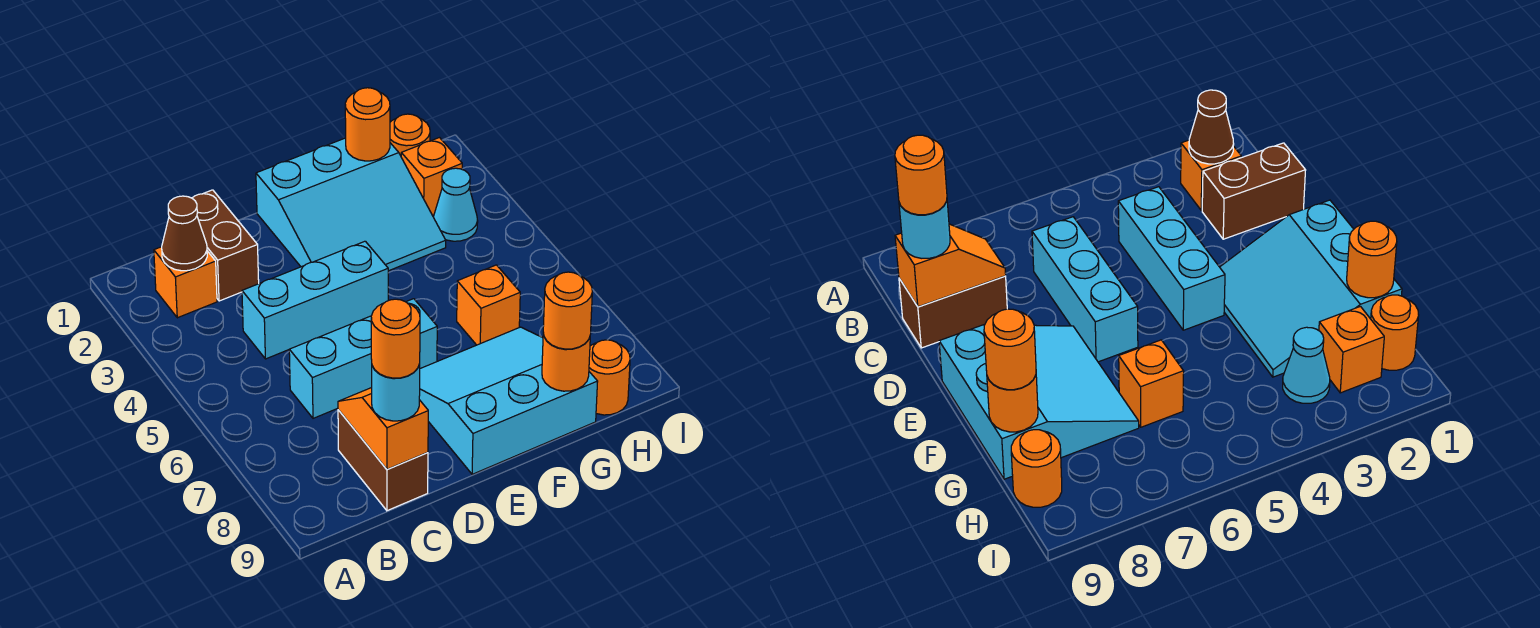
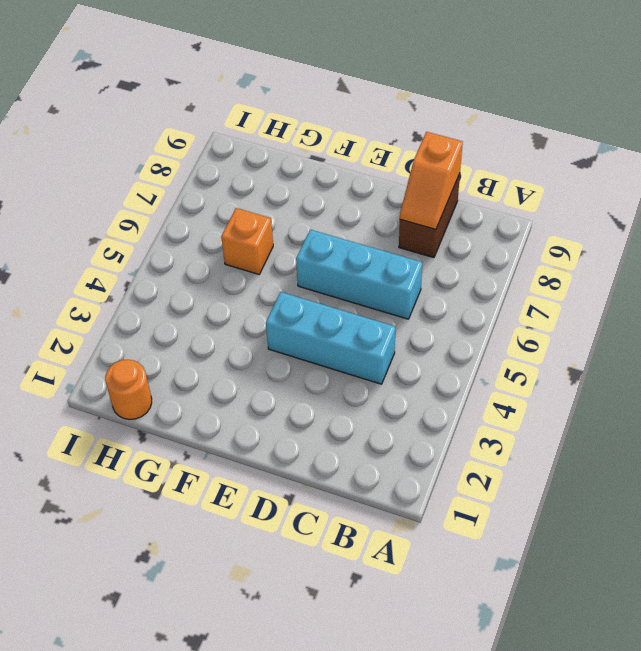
none -> orange 1x1 brick [154,247,217,318]
none -> brown 1x2 brick [192,190,259,301]
none -> cyan 3x3 slope [256,138,446,271]

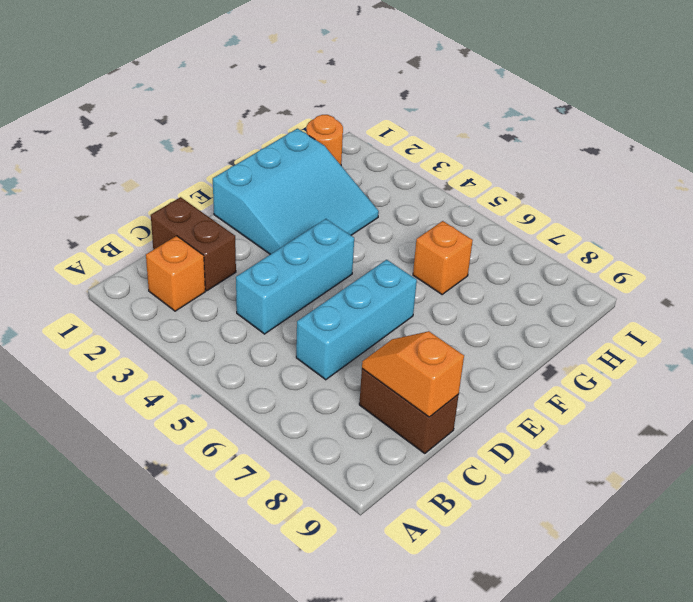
none -> cyan 3x3 slope [419,327,598,474]
none -> orange 1x1 brick [401,138,462,216]
none -> cyan 1x1 cone [434,168,478,241]

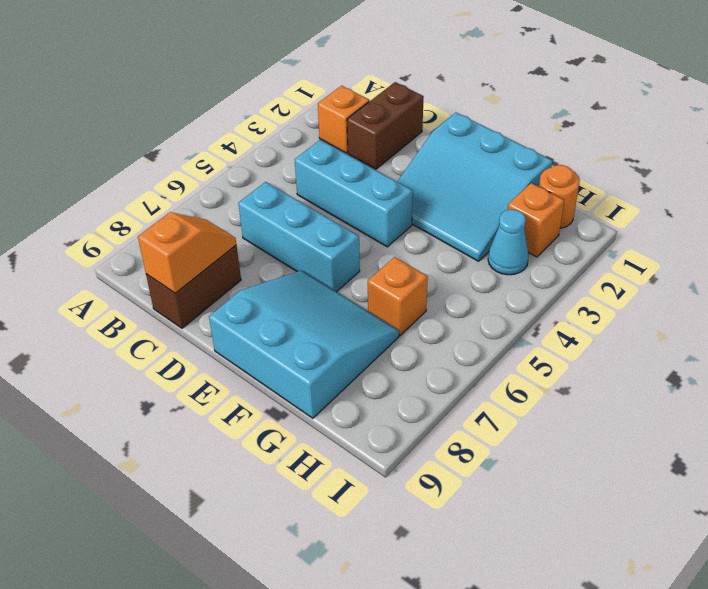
none -> orange 1x1 round brick [589,340,630,415]
none -> brown 1x1 cone [162,196,207,271]
none -> orange 1x1 round brick [345,88,390,161]

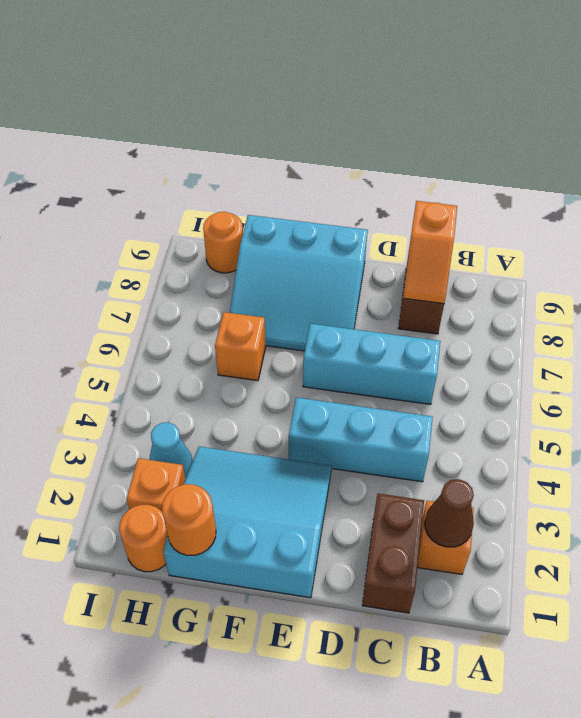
none -> orange 1x1 round brick [542,333,590,391]
none -> cyan 1x1 round brick [372,364,420,421]
none -> orange 1x1 round brick [543,272,592,349]

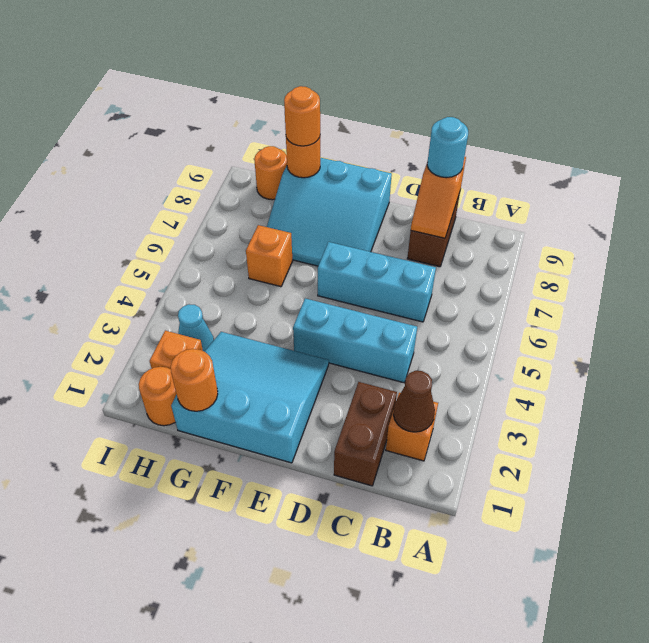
none -> orange 1x1 round brick [371,299,420,378]

